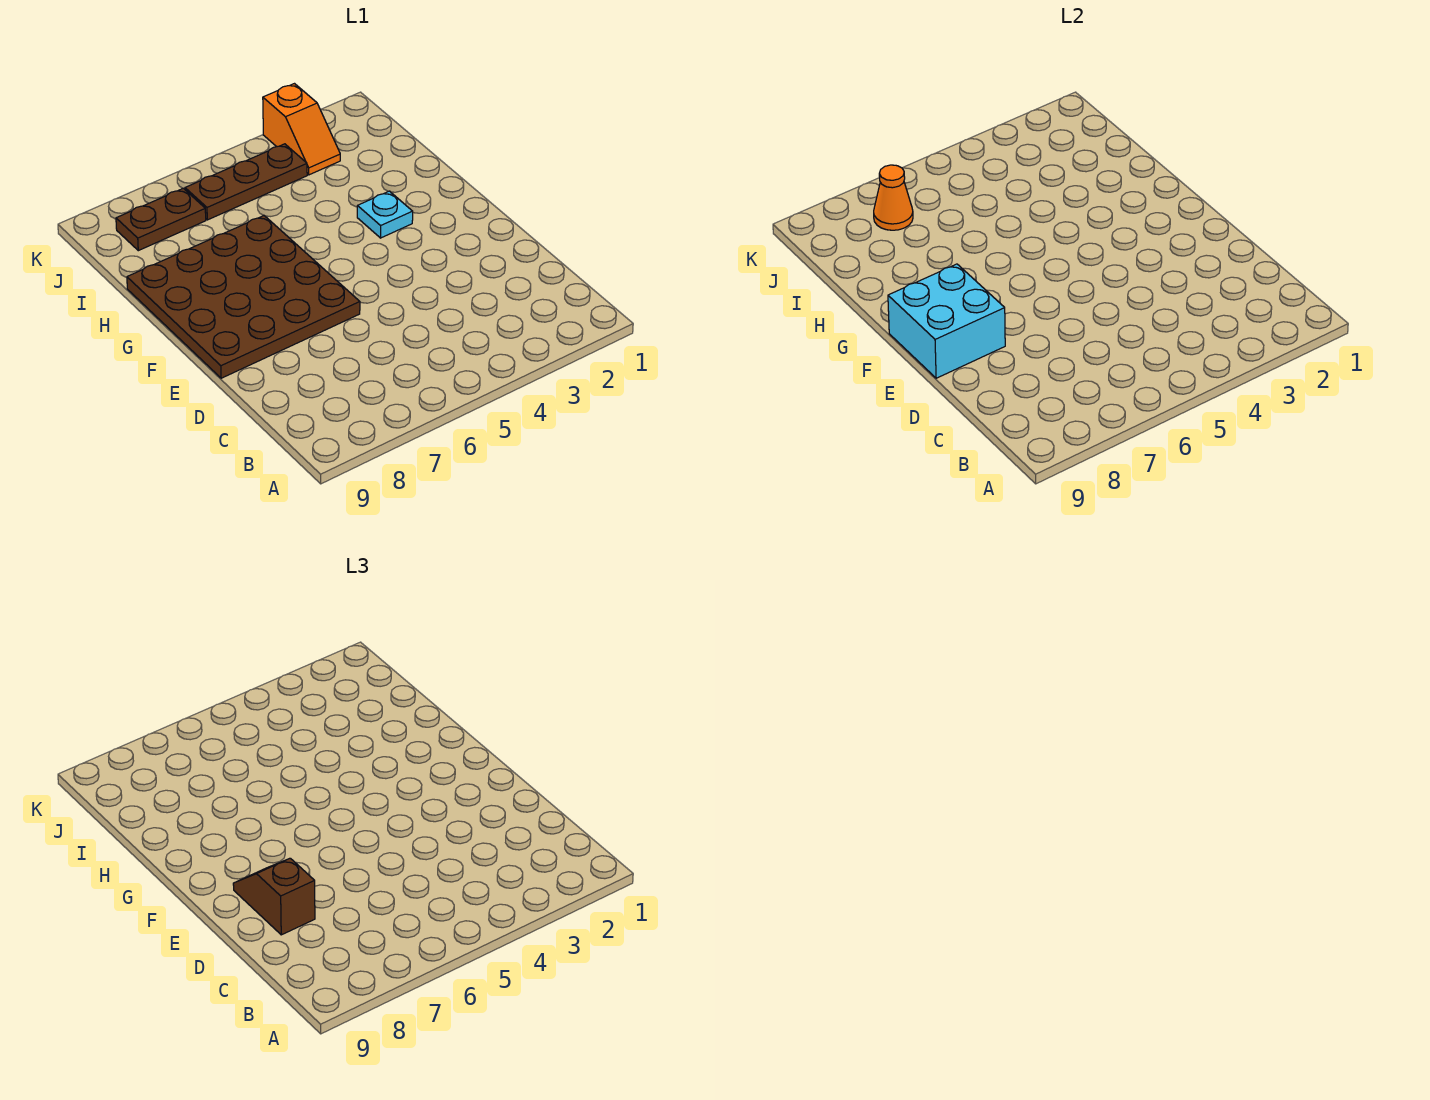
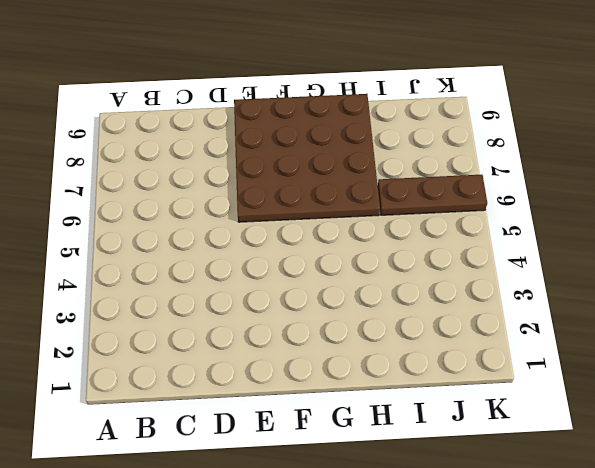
brown 1x3 plate [378,175,487,215] -> brown 1x3 plate turned to [185,144,307,220]
none -> cyan 1x1 plate [357,191,413,238]
none -> orange 1x2 slope [263,84,340,175]

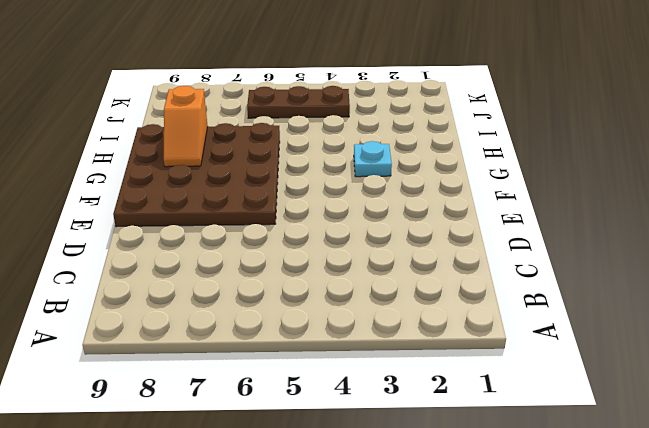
orange 1x2 slope [164,86,208,167] -> orange 1x2 slope moved to [263,84,340,175]
none -> brown 1x2 plate [116,188,206,251]
none -> cyan 2x2 brick [888,264,1005,378]

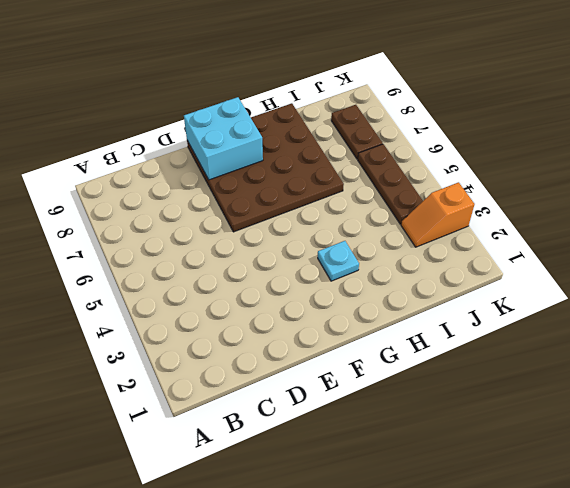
none -> orange 1x1 cone [874,165,913,230]
none -> brown 1x2 slope [233,858,315,935]

